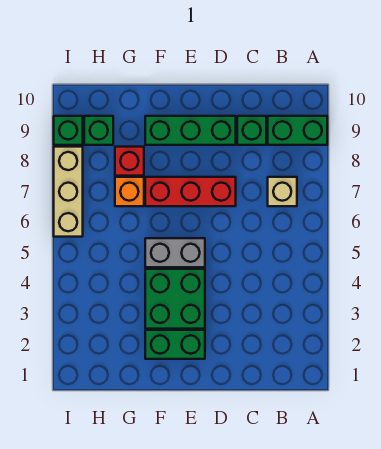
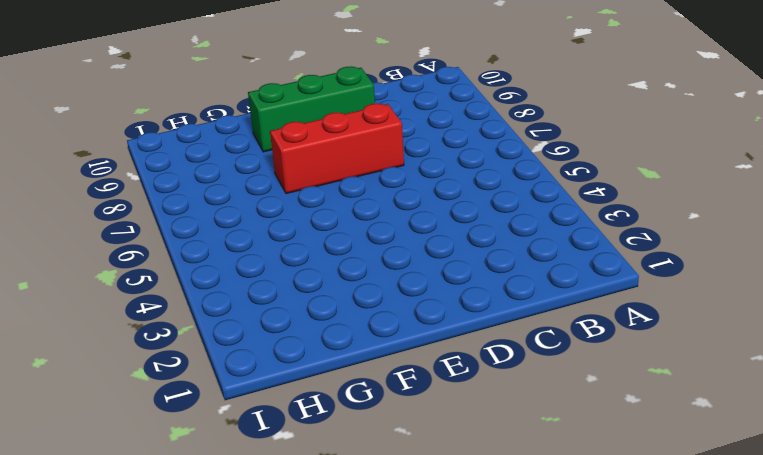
none -> green 1x2 brick [268,116,327,145]
none -> tan 1x1 brick [268,177,297,206]
none -> green 1x1 brick [237,116,266,145]

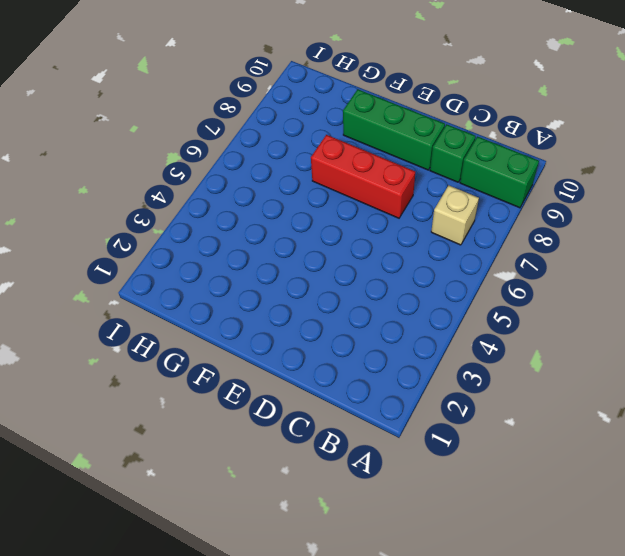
none -> green 1x2 brick [145,330,205,359]
none -> green 2x2 brick [145,269,205,329]
none -> grey 1x2 brick [145,238,205,267]

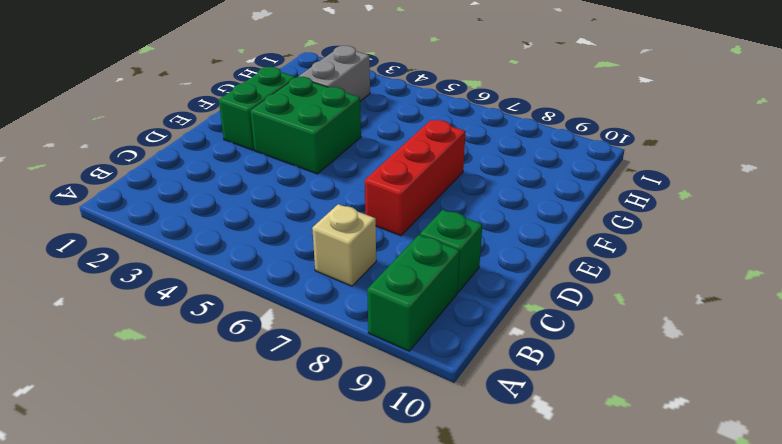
grey 1x2 brick [298,46,370,101] -> grey 1x2 brick moved to [145,238,205,267]
none -> green 1x3 brick [145,116,236,145]
none -> orange 1x1 brick [115,177,144,206]
none -> red 1x1 brick [115,147,144,176]

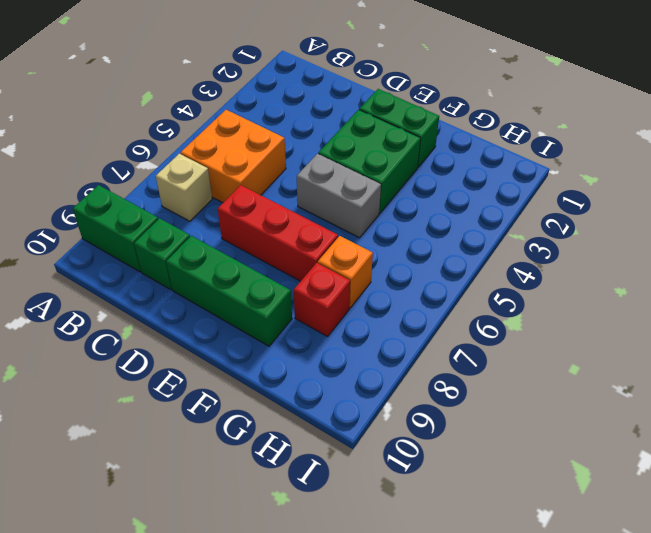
orange 2x2 brick [180,110,286,203] -> none
none -> green 1x1 brick [84,116,113,145]
none -> tan 1x3 brick [54,147,83,237]
none -> green 1x1 brick [54,116,83,145]

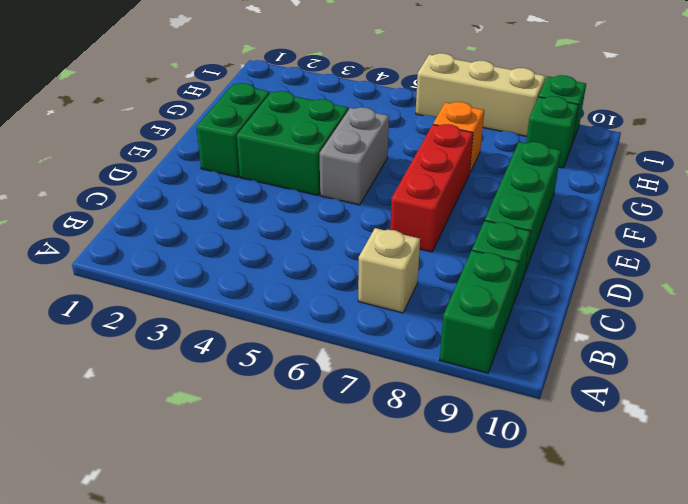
none -> red 1x1 brick [115,147,144,176]

